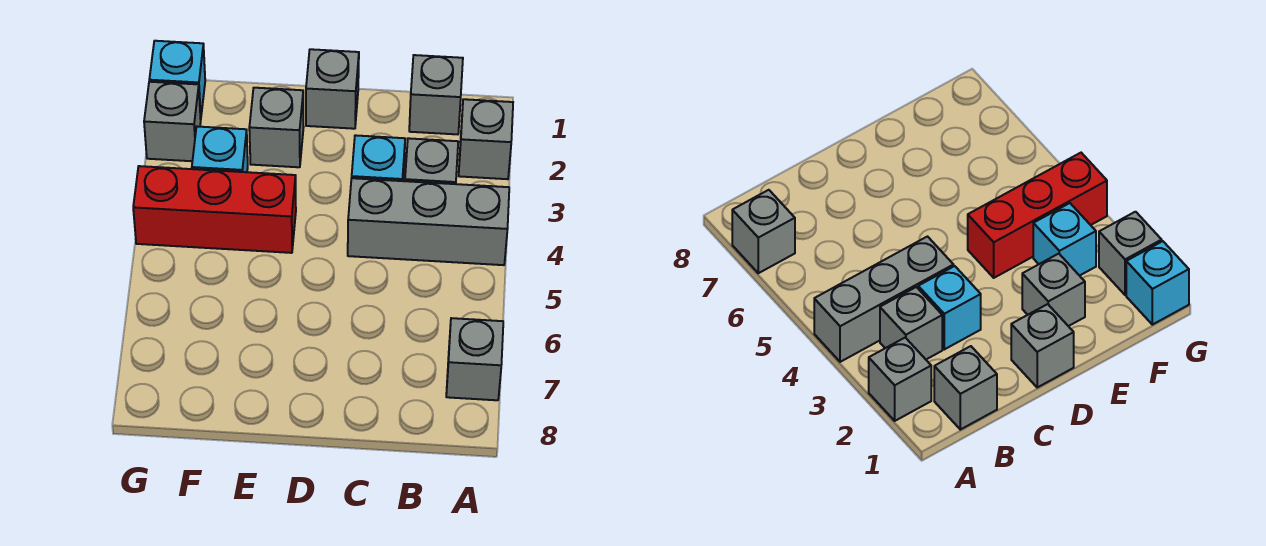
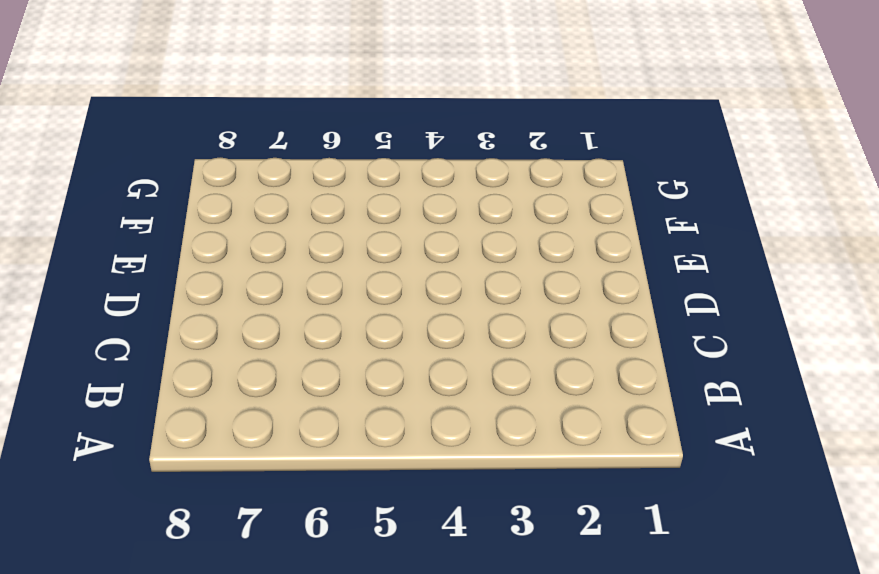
none -> grey 1x1 brick [459,99,513,179]
none -> grey 1x3 brick [348,178,509,265]
none -> grey 1x1 brick [446,318,503,400]

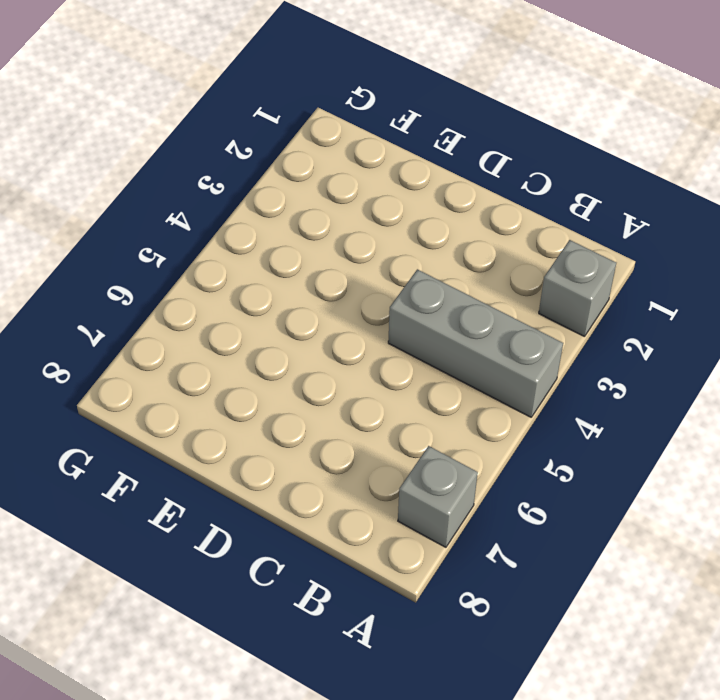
none -> grey 1x1 brick [409,55,463,134]
none -> grey 1x1 brick [405,138,458,184]
none -> cyan 1x1 brick [352,135,405,181]

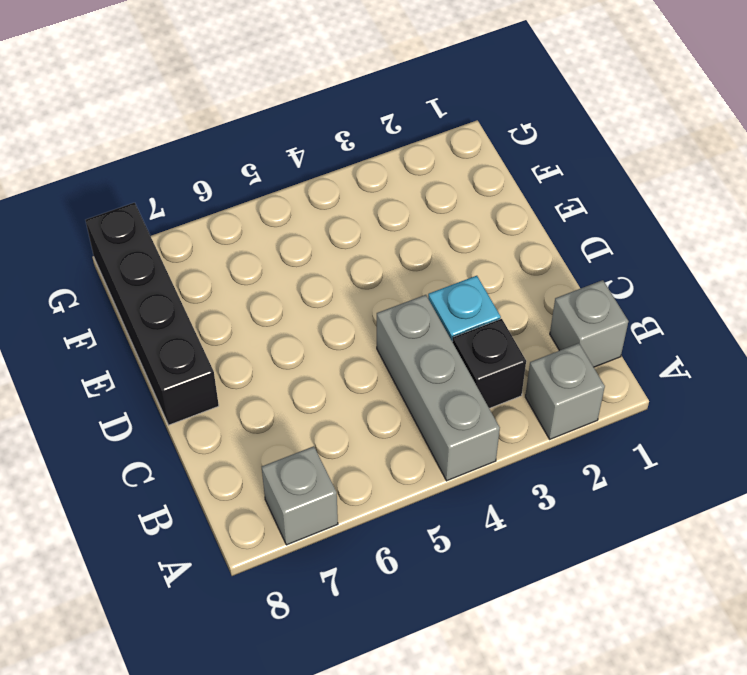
black 1x1 brick [452,319,526,408] -> grey 1x1 brick [405,138,458,184]
black 1x4 brick [86,203,219,425] -> none
none -> grey 1x1 brick [306,49,359,129]
none -> grey 1x1 brick [249,88,304,167]
none -> red 1x3 brick [133,166,296,253]

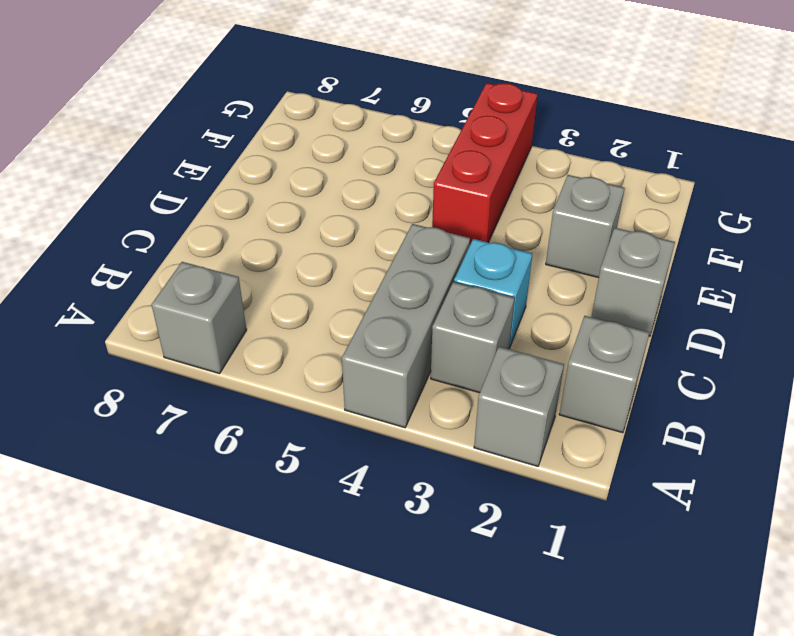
none -> cyan 1x1 brick [192,127,248,172]
none -> cyan 1x1 brick [149,41,205,119]
none -> grey 1x1 brick [144,82,201,161]

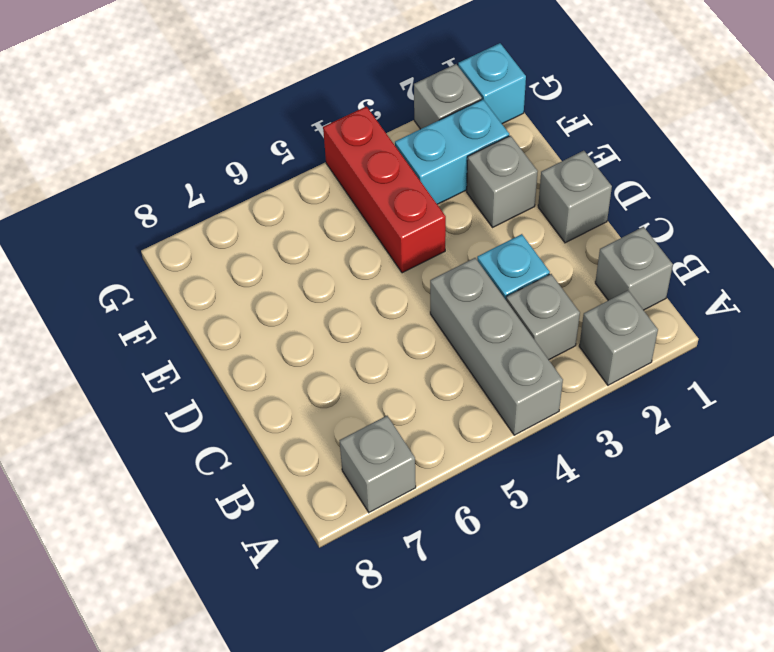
cyan 1x2 brick [395,99,509,204] -> cyan 1x1 brick [192,127,248,172]

